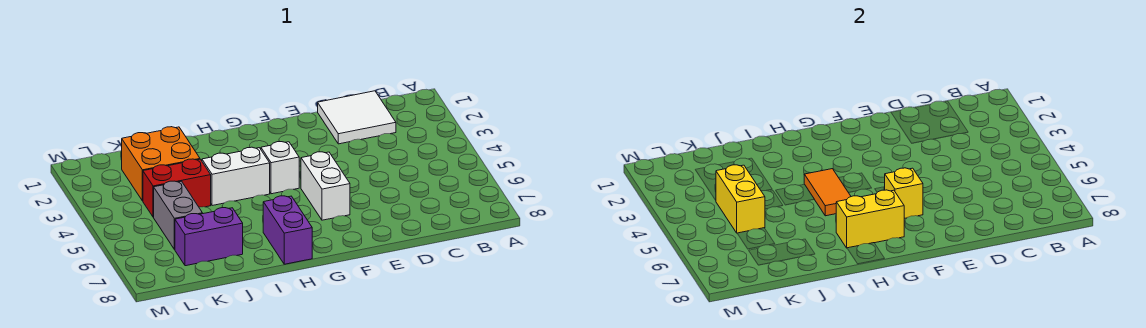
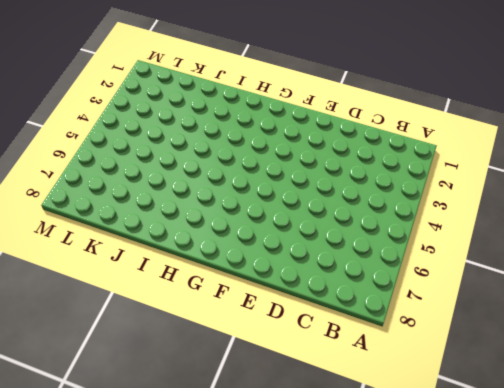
none -> white 2x2 tile [318,91,396,144]
none -> white 1x2 brick [301,152,350,220]
none -> white 1x1 brick [261,142,299,194]

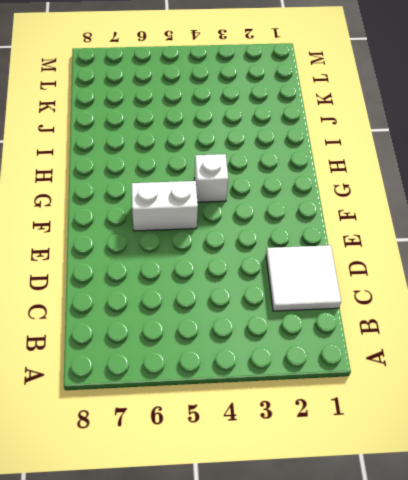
none -> white 1x2 brick [202,147,270,206]
none -> purple 1x2 brick [263,196,312,264]
none -> orange 2x2 brick [122,127,200,201]

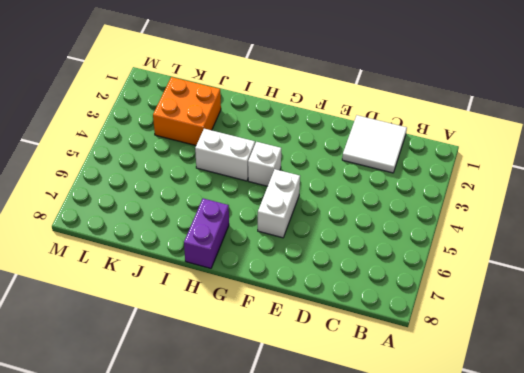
none -> red 1x2 brick [143,159,211,217]
none -> purple 1x2 brick [175,208,243,266]
none -> grey 1x2 brick [154,181,203,250]

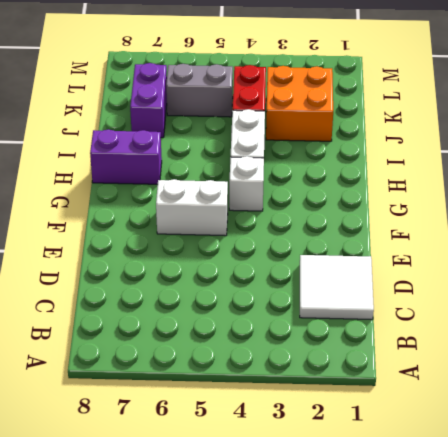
none -> yellow 1x1 brick [885,168,923,219]
none -> yellow 1x2 brick [836,190,904,248]
none -> orange 1x2 tile [804,169,851,216]

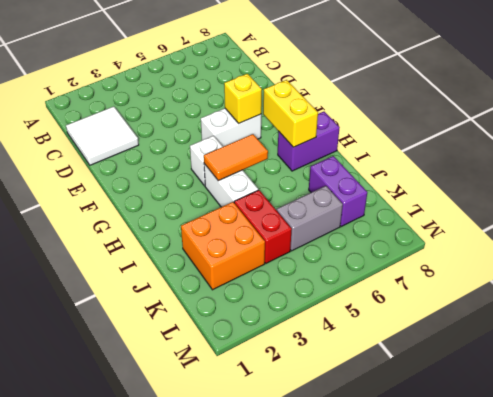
none -> yellow 1x2 brick [716,165,765,233]

